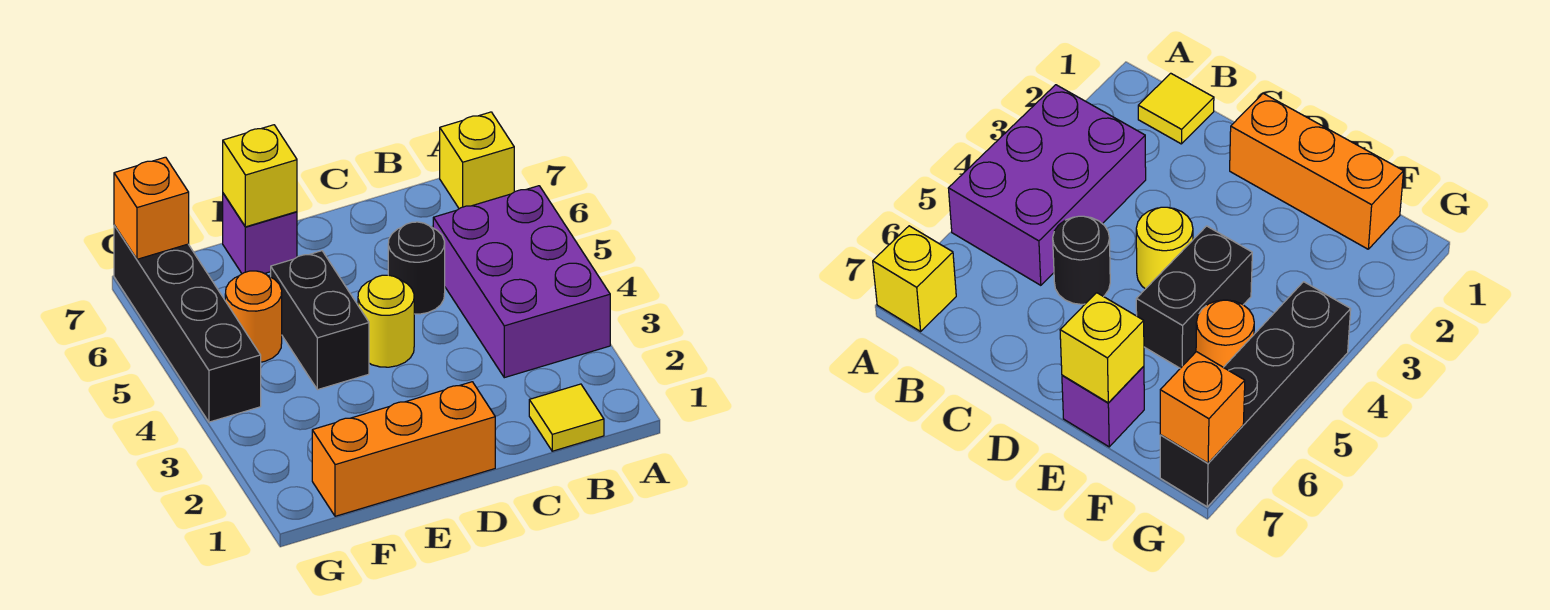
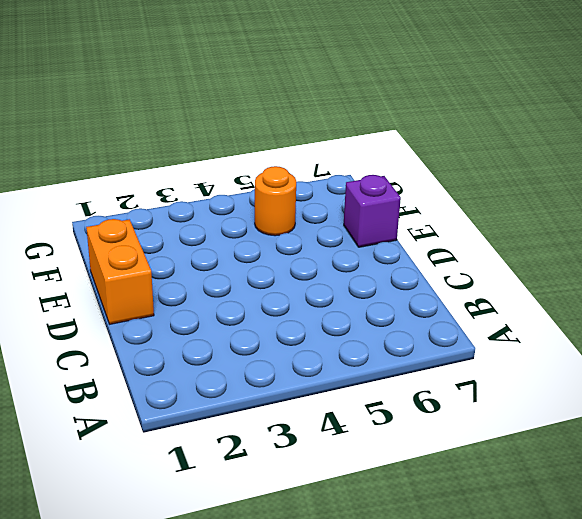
orange 1x2 brick [86,219,154,324] -> orange 1x3 brick [312,382,495,516]
none -> purple 2x3 brick [433,186,610,378]
none -> yellow 1x1 brick [440,112,514,209]
none -> yellow 1x1 tile [529,384,604,451]

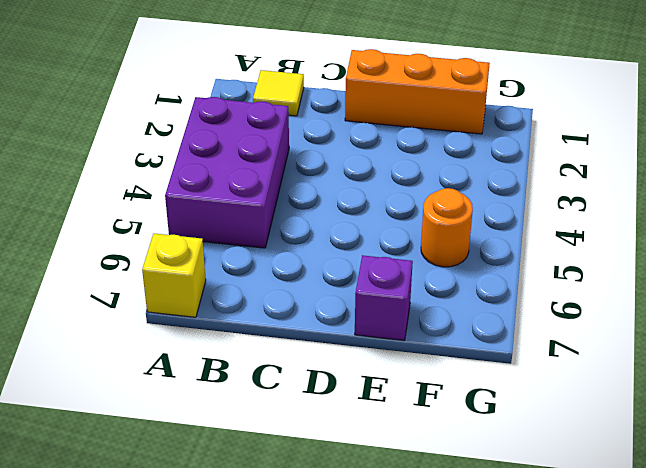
none -> black 1x1 round brick [388,222,445,314]
none -> yellow 1x1 round brick [358,275,414,367]
none -> black 1x2 brick [271,251,369,390]

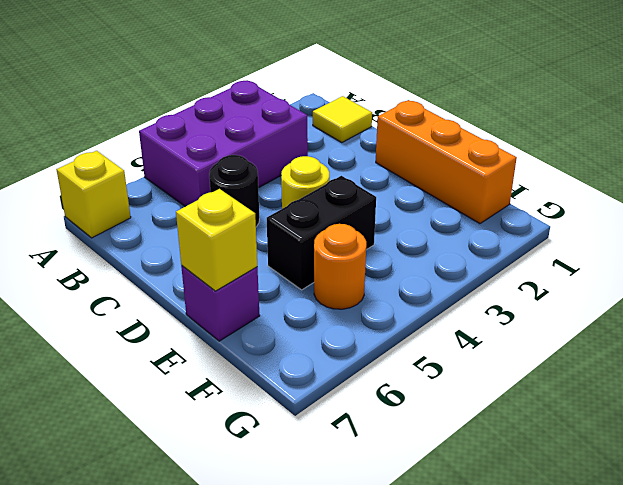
none -> black 1x4 brick [114,225,261,422]
none -> orange 1x1 brick [114,157,189,259]

